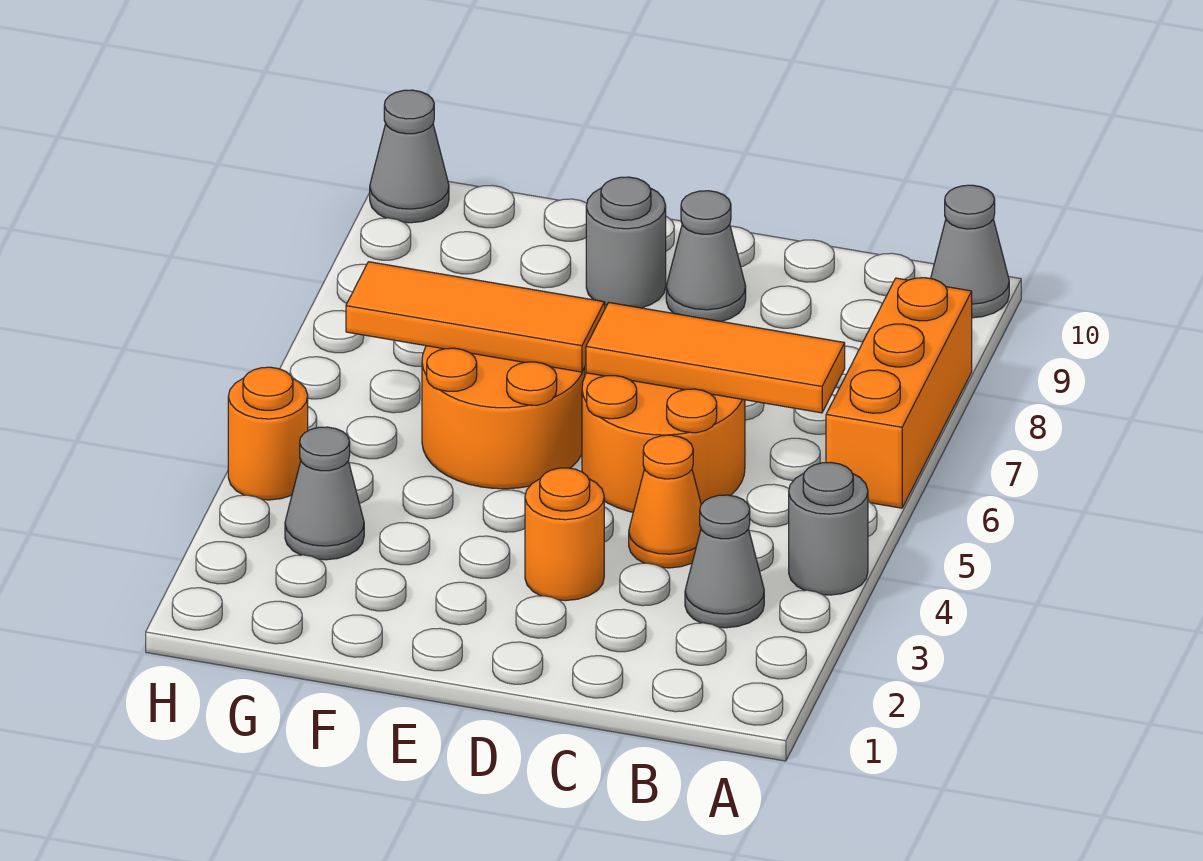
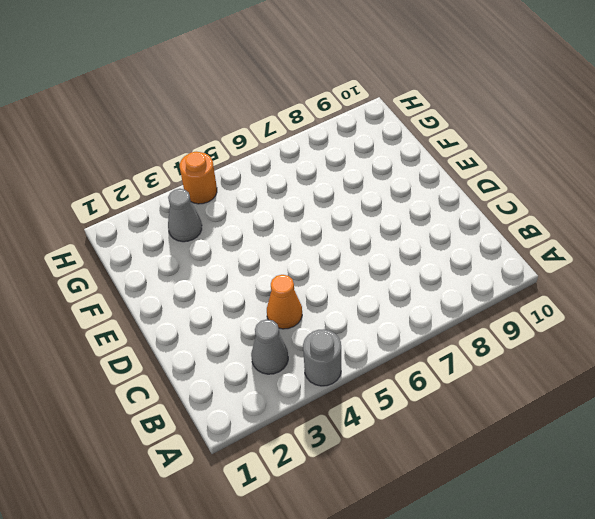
none -> orange 1x3 brick [826,278,972,508]
none -> grey 1x1 cone [931,185,1009,318]
none -> orange 2x2 round brick [582,373,745,512]

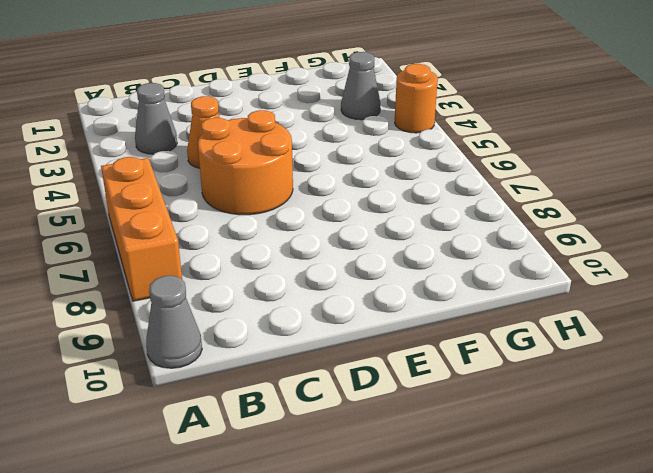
none -> grey 1x1 round brick [789,463,868,595]
none -> orange 1x1 round brick [525,468,604,601]
none -> grey 1x1 cone [666,191,746,321]

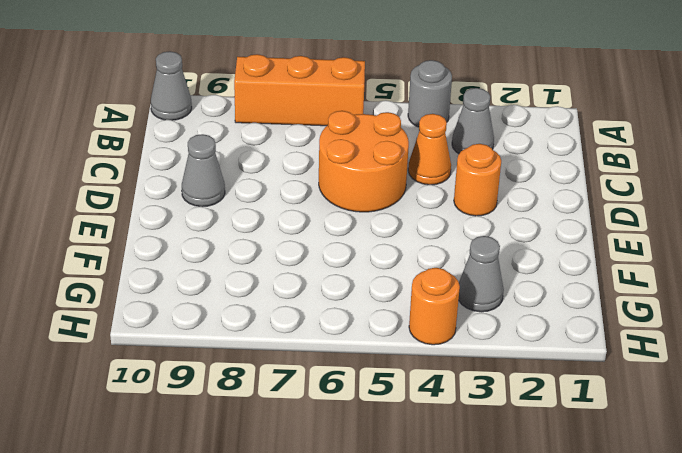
none -> orange 2x2 round brick [422,346,585,489]
none -> grey 1x1 round brick [586,177,666,308]
none -> grey 1x1 cone [370,90,449,223]

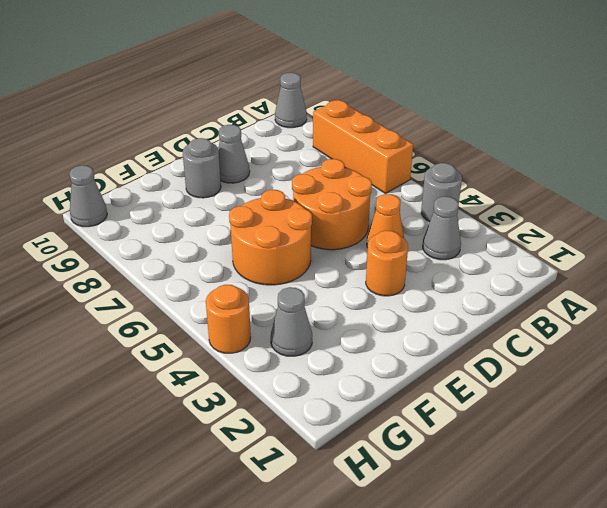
none -> orange 1x3 tile [586,303,845,413]
none -> orange 1x3 tile [346,262,605,372]

